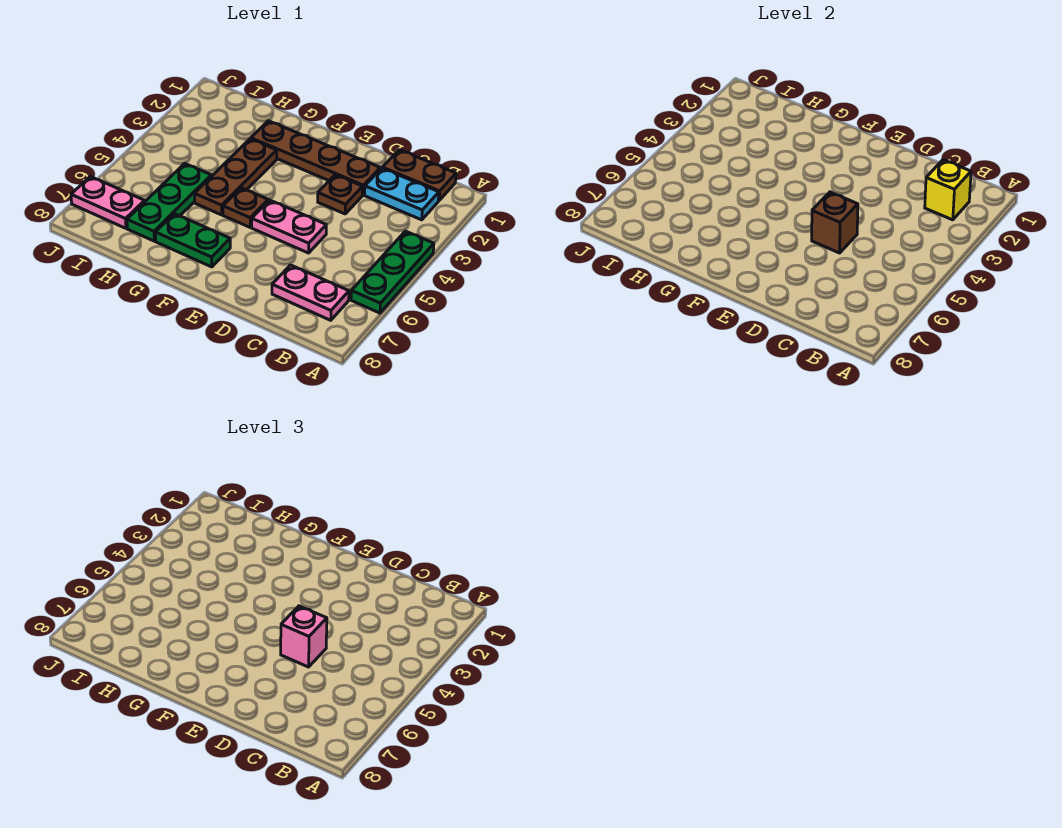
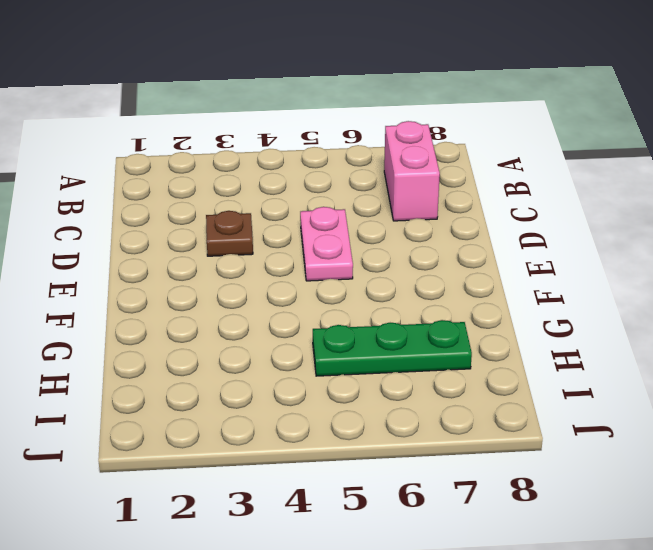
pink 1x2 brick [384,121,440,221] -> pink 1x2 plate [272,265,349,320]
none -> green 1x3 plate [351,231,434,313]
none -> brown 1x2 plate [383,150,456,201]
none -> cyan 1x2 plate [365,168,439,220]

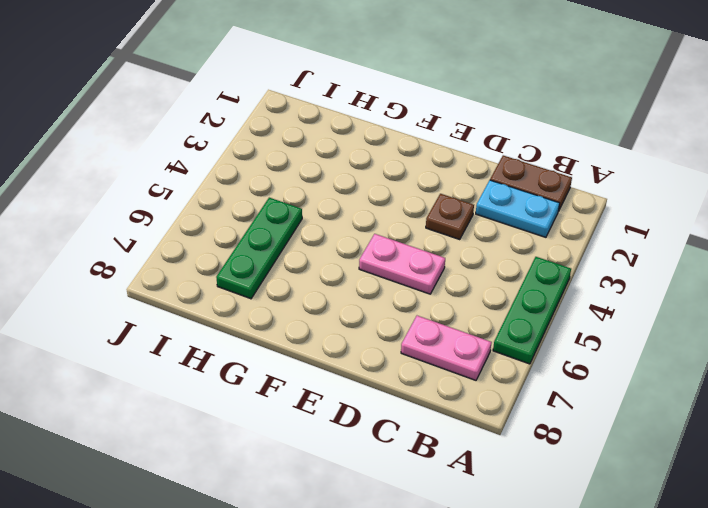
none -> brown 1x4 plate [251,121,380,195]
none -> brown 1x1 plate [223,188,268,227]
none -> green 1x2 plate [155,214,230,267]

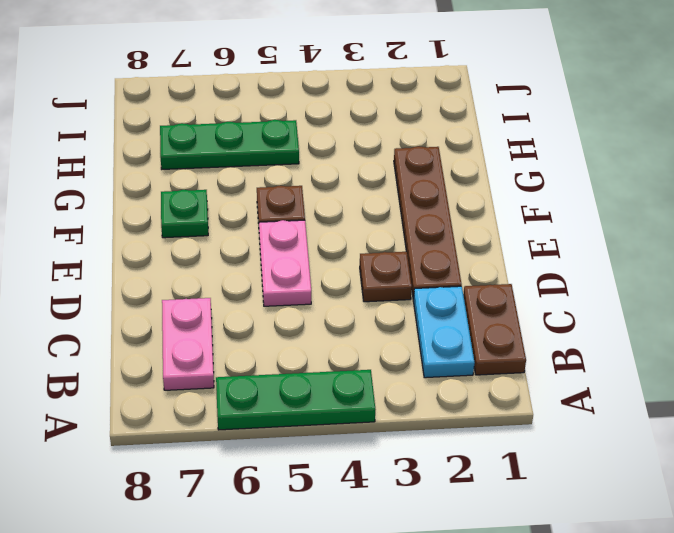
green 1x1 plate [161,190,208,238] -> green 1x2 plate [155,214,230,267]
none -> brown 1x3 plate [195,139,277,215]
none -> pink 1x2 plate [71,176,145,228]
none -> yellow 1x1 brick [925,160,971,220]

